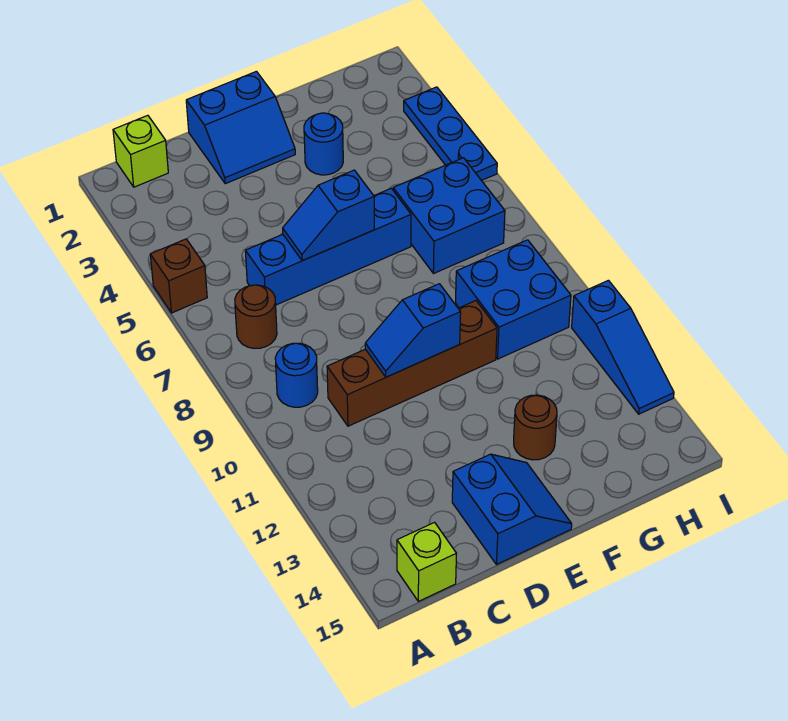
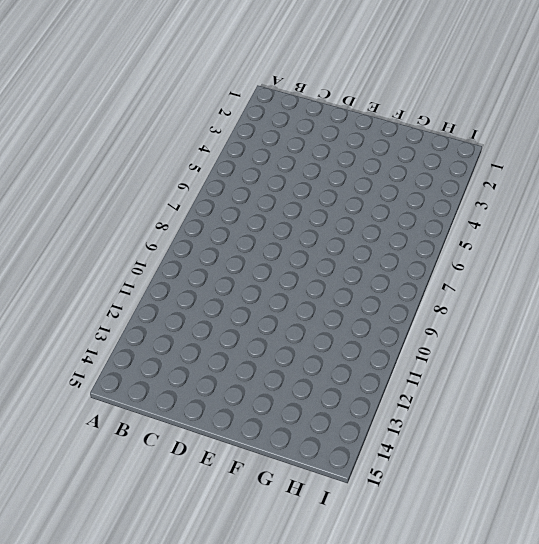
none -> brown 1x1 brick [150,239,207,313]
none -> lime 1x1 brick [113,115,168,187]
none -> brown 1x1 round brick [235,285,277,349]

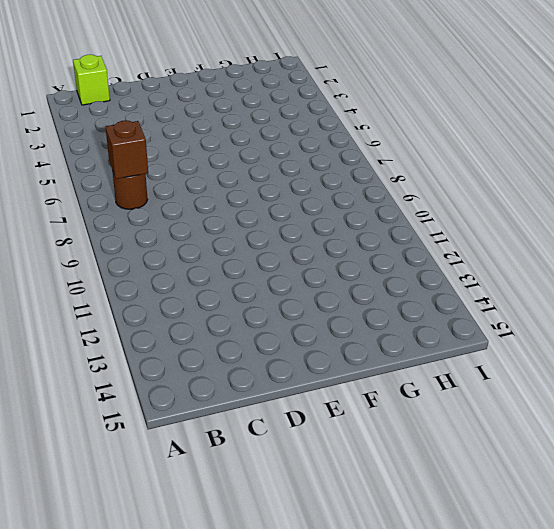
brown 1x1 brick [106,121,148,179] -> brown 1x1 brick moved to [150,239,207,313]
none -> blue 1x1 round brick [275,343,318,407]
none -> lime 1x1 brick [397,522,457,601]
none -> blue 1x4 brick [245,188,411,305]

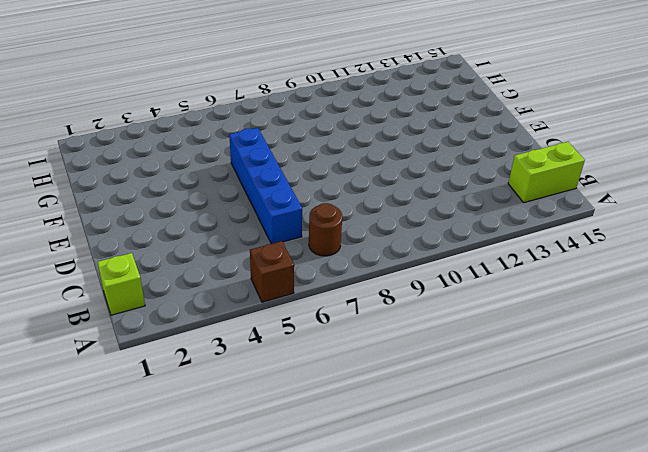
lime 1x2 brick [508,142,585,203] -> lime 1x1 brick [397,522,457,601]
none -> blue 1x1 round brick [275,343,318,407]
none -> brown 1x4 brick [327,301,497,426]
none -> blue 2x2 slope [186,71,295,184]

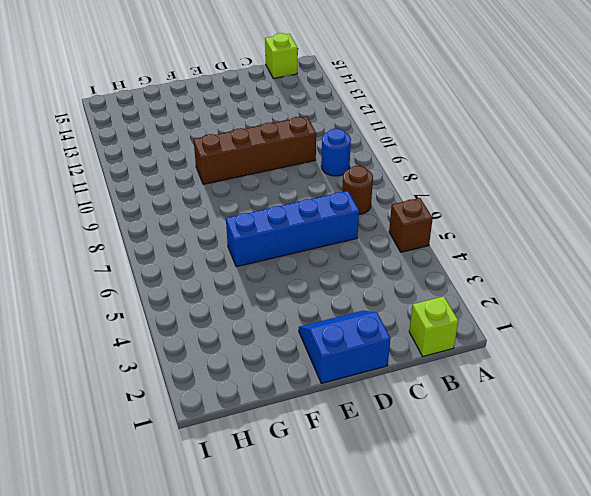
none -> blue 2x2 slope [452,454,572,565]
none -> blue 1x1 round brick [304,113,343,175]
none -> brown 1x1 round brick [514,395,557,460]

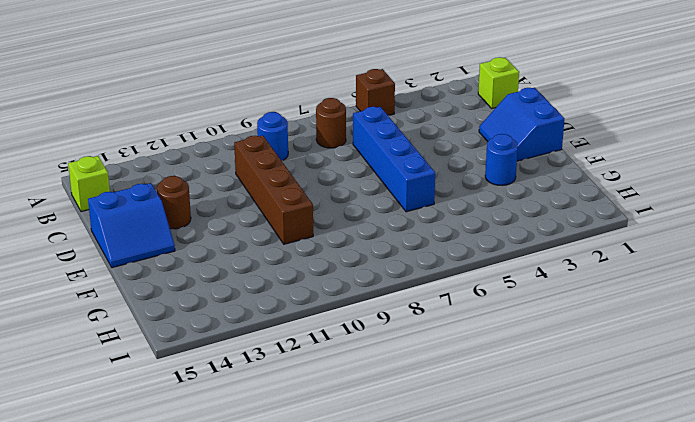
brown 1x1 round brick [157,176,191,229] -> brown 1x1 round brick moved to [514,395,557,460]
none -> blue 2x2 brick [393,158,505,274]
none -> blue 2x2 brick [456,240,571,359]
none -> blue 1x3 plate [404,87,497,180]

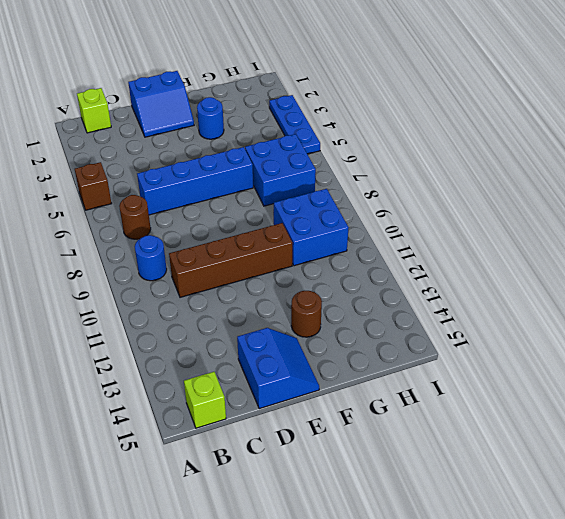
none -> blue 1x3 slope [572,280,674,414]
none -> blue 1x2 slope [283,170,374,260]
none -> blue 1x2 slope [365,284,461,377]

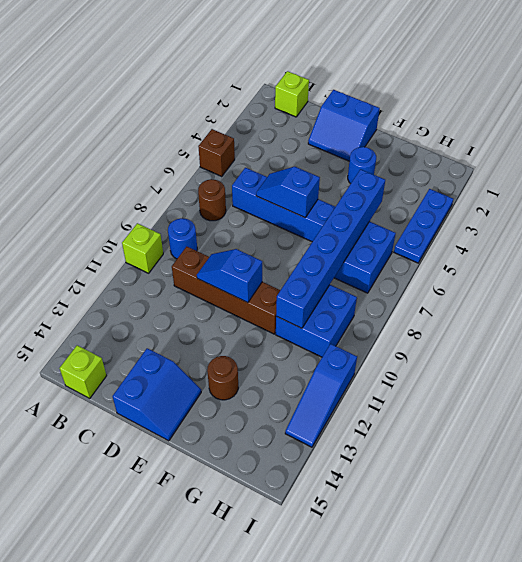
lime 1x1 brick [122,223,163,273] -> none
blue 1x6 brick [276,169,385,328] -> none

